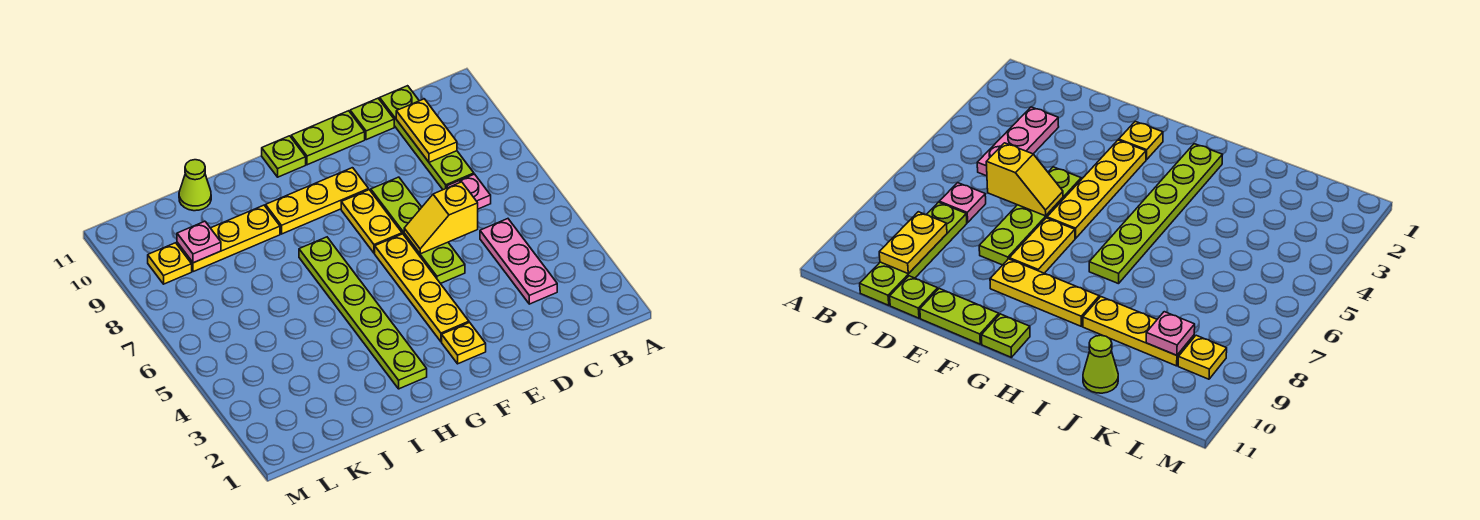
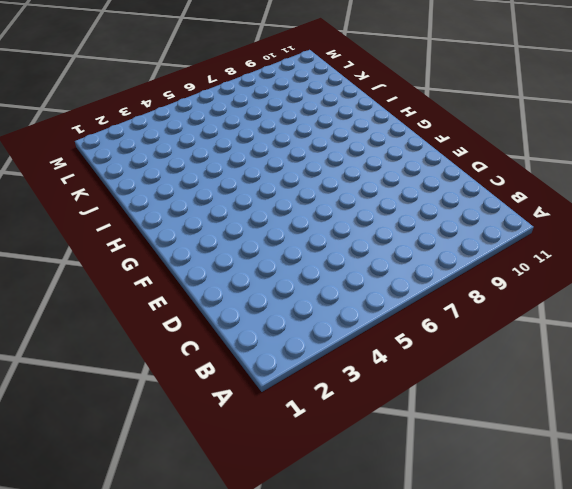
none -> pink 1x3 plate [480,219,557,304]
none -> pink 1x1 plate [447,174,491,209]
none -> lime 1x4 plate [380,86,474,190]

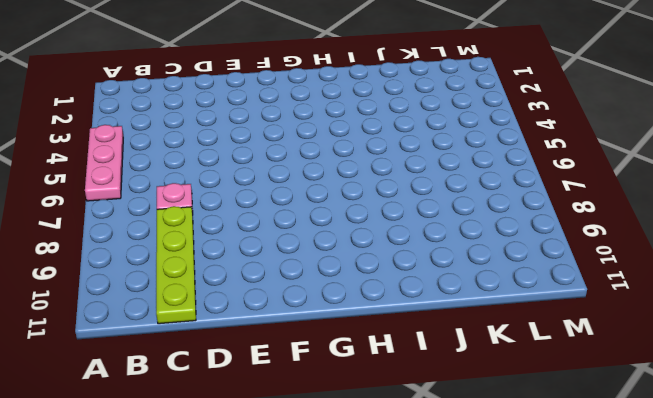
pink 1x3 plate [85,125,123,201] -> pink 1x3 plate moved to [480,219,557,304]
none -> lime 1x1 plate [350,98,394,140]
none -> lime 1x4 plate [371,177,465,284]
none -> lime 1x2 plate [291,111,365,165]

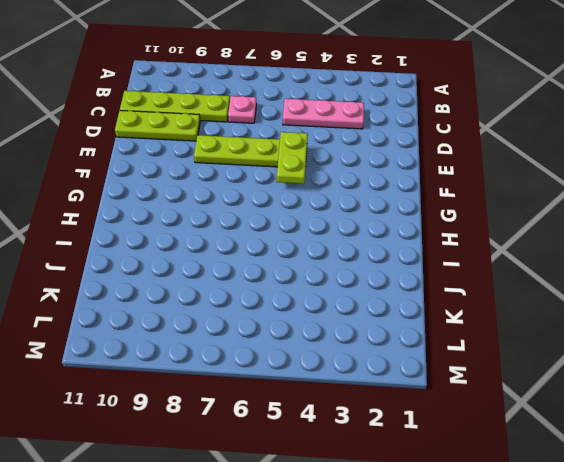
lime 1x3 plate [115,110,200,141] -> lime 1x1 plate [350,98,394,140]
lime 1x2 plate [277,132,308,184] -> lime 1x2 plate moved to [291,111,365,165]
none -> yellow 1x1 plate [442,322,486,364]
none -> yellow 1x4 plate [375,234,469,342]
none -> yellow 1x2 plate [341,190,402,253]

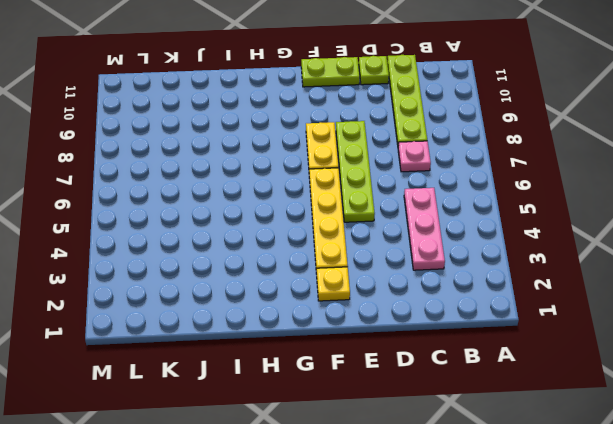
none -> yellow 1x3 plate [266,168,369,234]
none -> lime 1x1 plate [262,136,306,177]
none -> lime 1x6 plate [299,237,427,389]

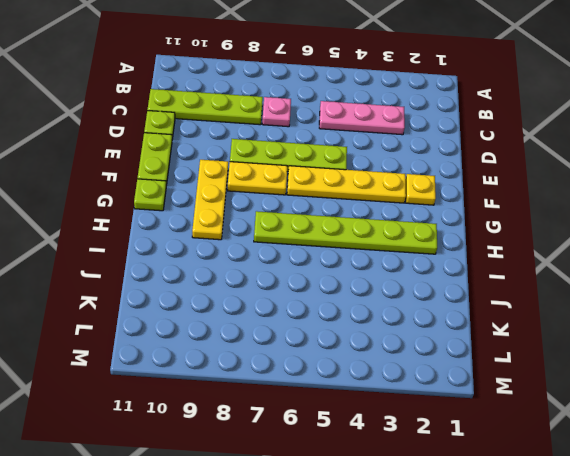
none -> yellow 1x3 plate [177,205,280,272]
none -> lime 1x1 cone [179,160,211,211]
none -> yellow 1x1 plate [148,243,192,284]

